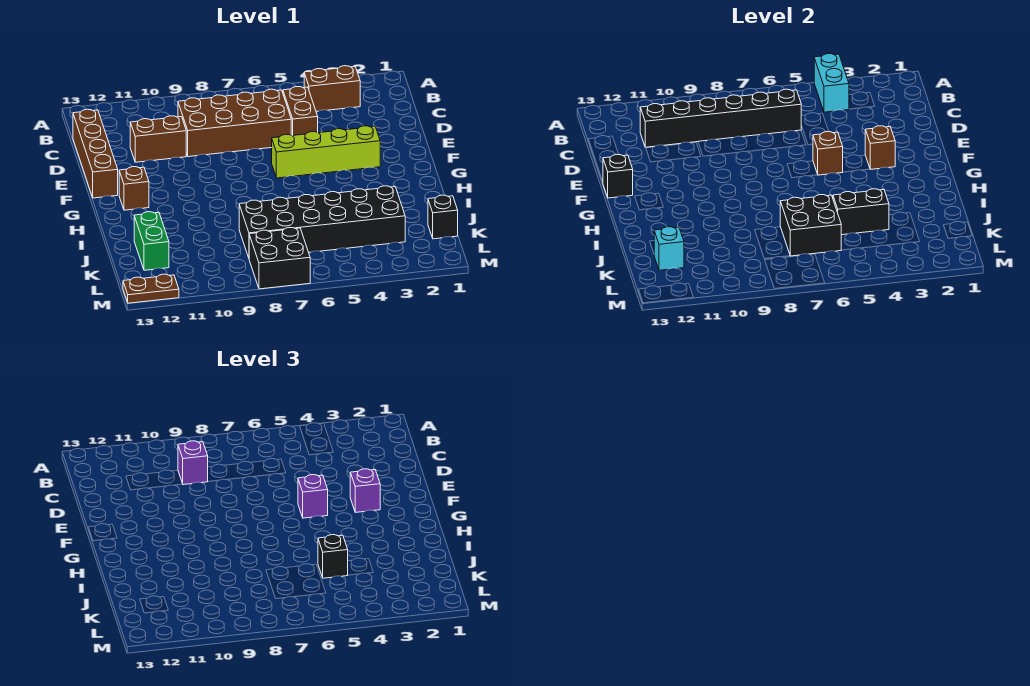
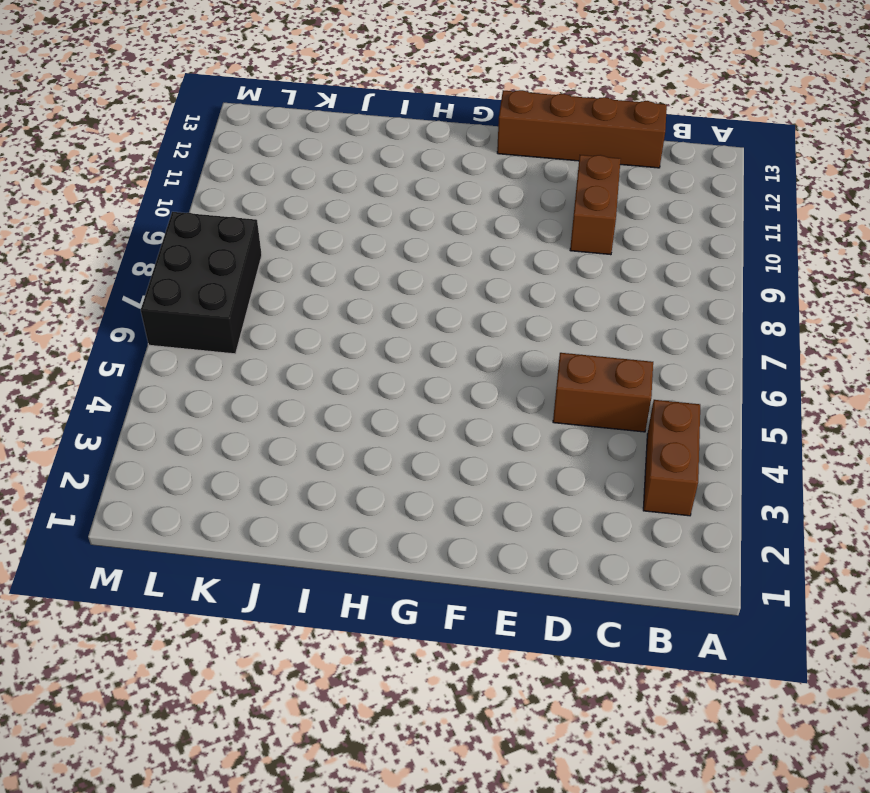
black 2x3 brick [141,212,262,354] -> black 2x2 brick [249,227,310,289]
none -> brown 2x4 brick [178,89,291,157]
none -> lime 1x4 brick [272,126,380,178]
none -> brown 1x1 brick [119,167,149,210]

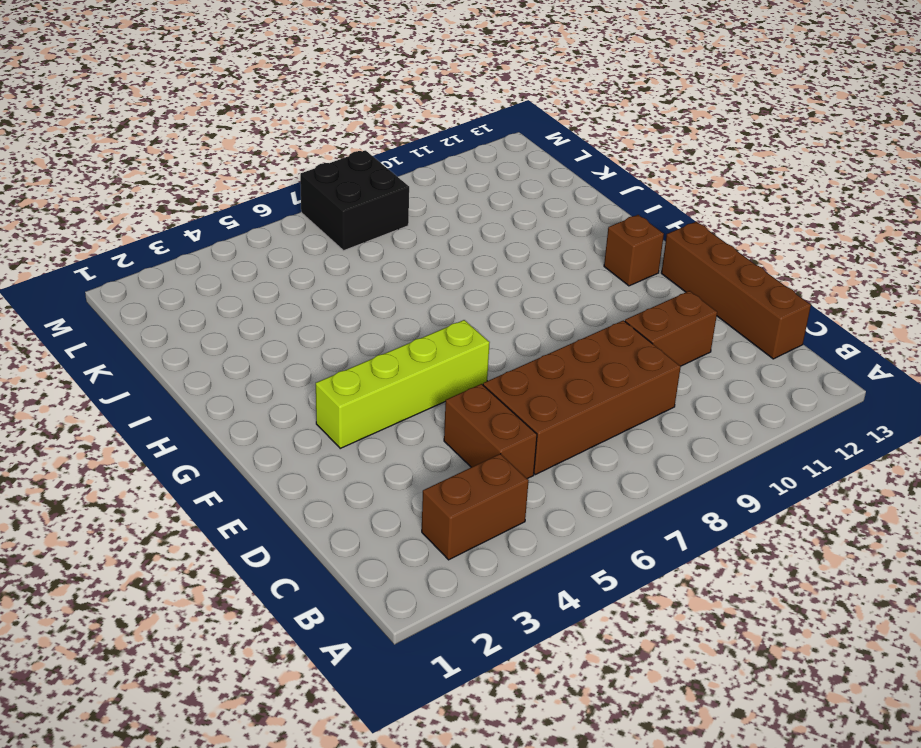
none -> black 2x6 brick [239,186,405,258]
none -> green 1x2 brick [134,212,169,270]
none -> black 1x1 brick [428,195,458,239]

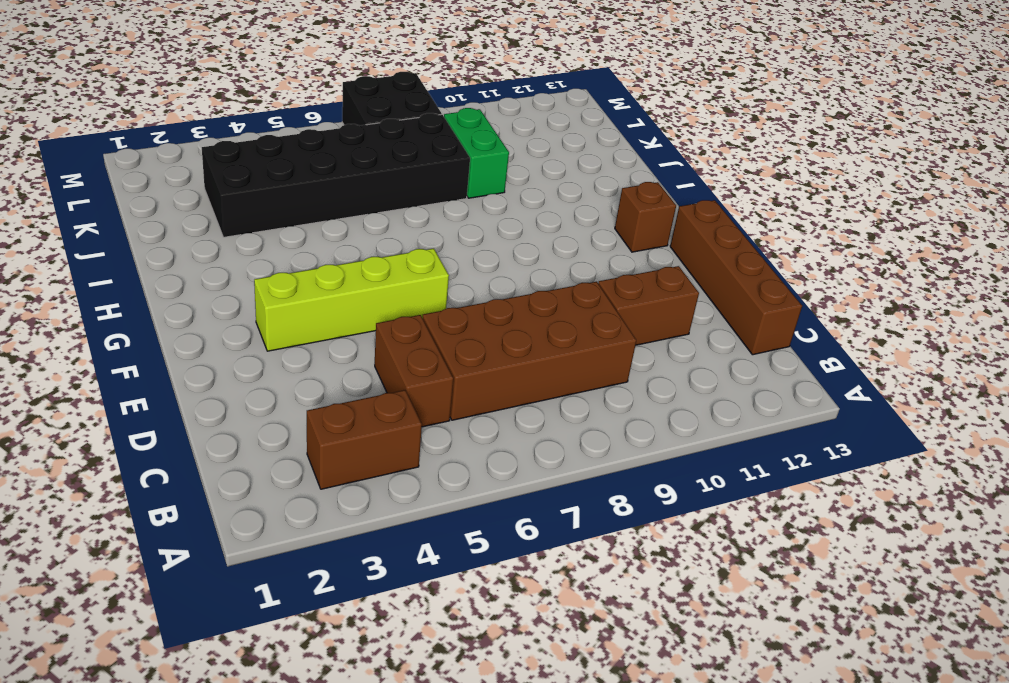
green 1x2 brick [444,108,509,198] -> green 1x2 brick moved to [134,212,169,270]
none -> black 1x1 brick [428,195,458,239]
none -> brown 1x2 plate [123,274,179,303]
none -> cyan 1x2 brick [814,54,849,112]

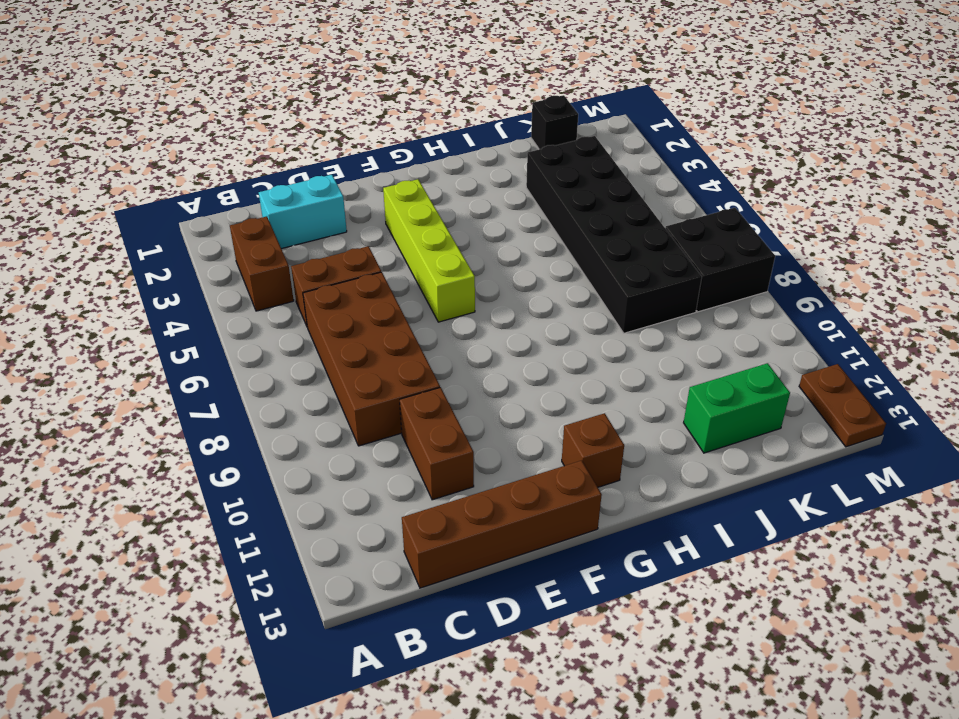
cyan 1x2 brick [259,175,347,249] -> cyan 1x2 brick moved to [814,54,849,112]
none -> black 1x6 brick [640,89,801,147]
none -> brown 1x1 brick [865,126,895,169]
none -> brown 1x1 brick [813,132,843,175]

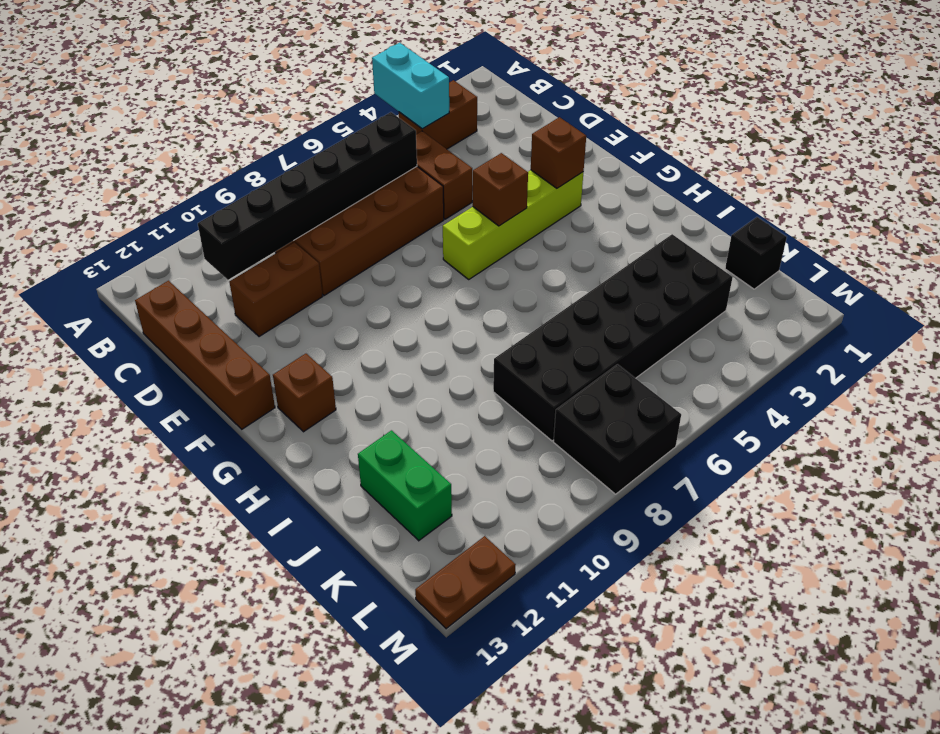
none -> black 1x1 brick [603,155,633,198]
none -> black 1x2 brick [833,189,889,235]
none -> black 2x2 brick [780,195,841,256]

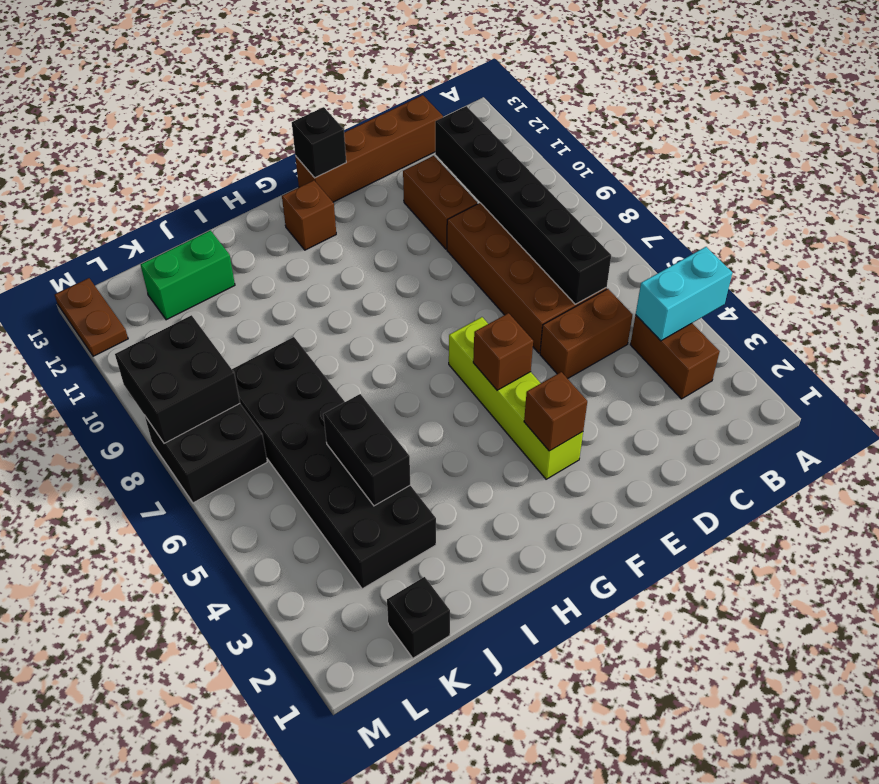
black 2x2 brick [115,315,240,443] -> black 2x2 brick moved to [780,195,841,256]
none -> cyan 1x1 brick [654,227,684,270]
none -> purple 1x1 brick [178,441,208,485]
none -> purple 1x1 brick [350,469,380,512]

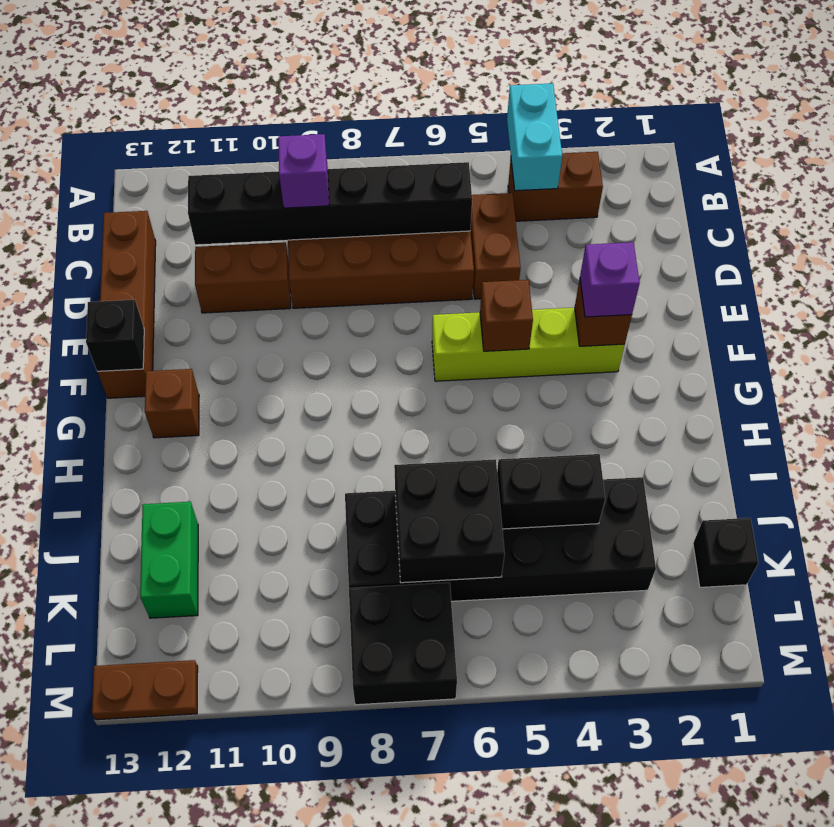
none -> cyan 1x1 brick [654,227,684,270]
none -> purple 1x1 brick [298,475,328,518]
none -> black 1x1 brick [318,535,348,578]

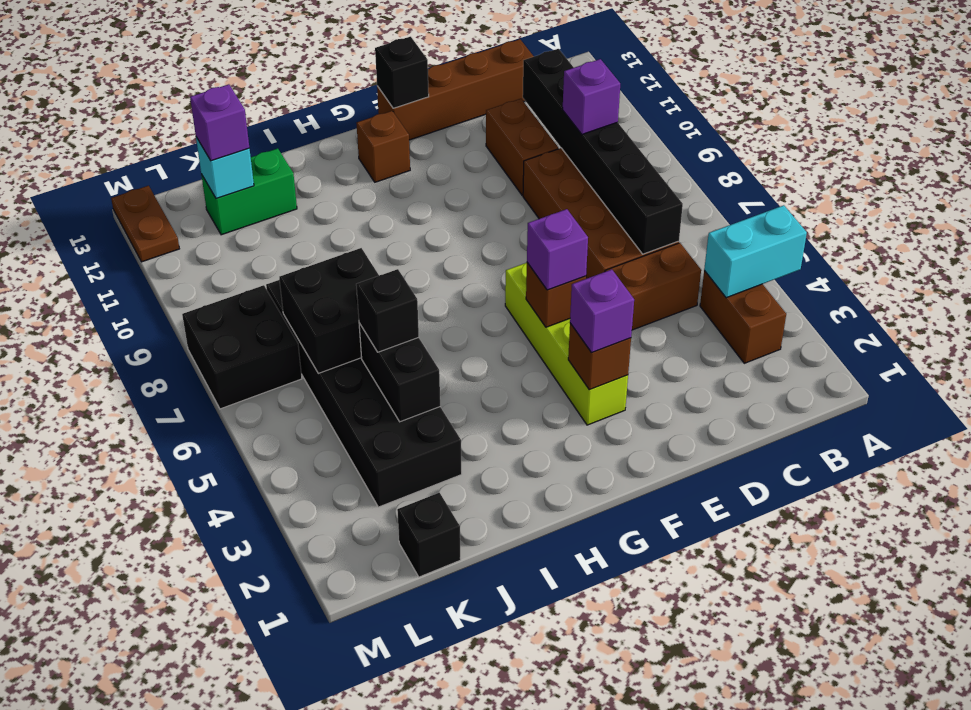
purple 1x1 brick [190,84,249,161] -> none

